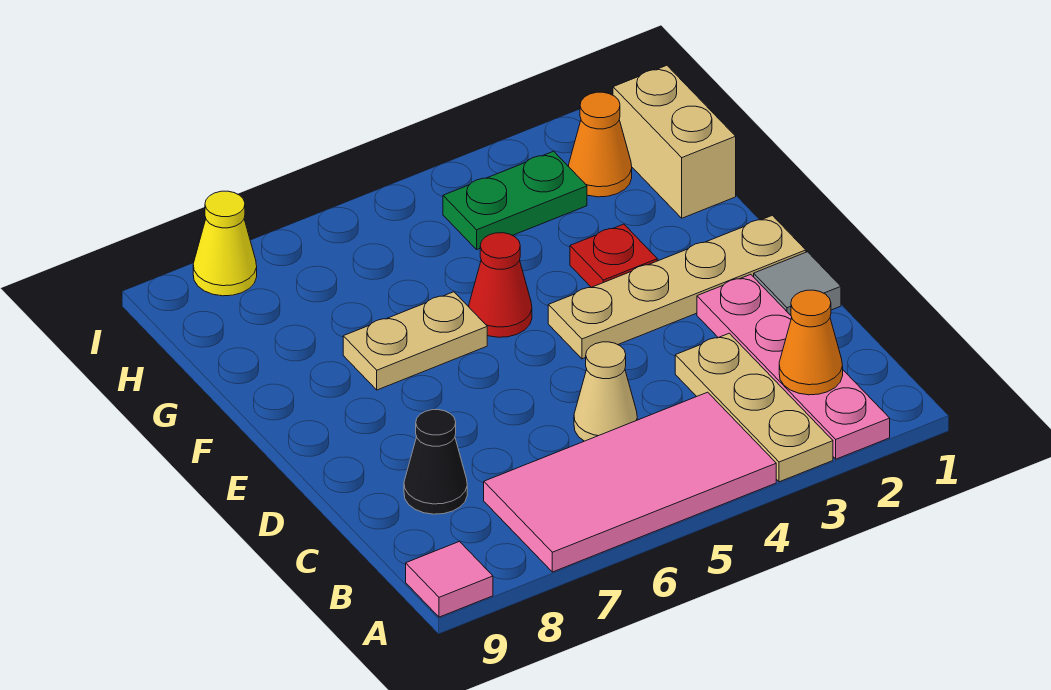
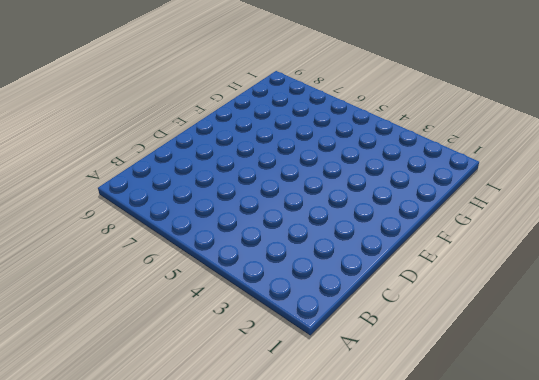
none -> pink 1x4 plate [697,274,890,459]
none -> tan 1x3 plate [675,333,833,482]
none -> pink 2x4 tile [484,392,776,572]

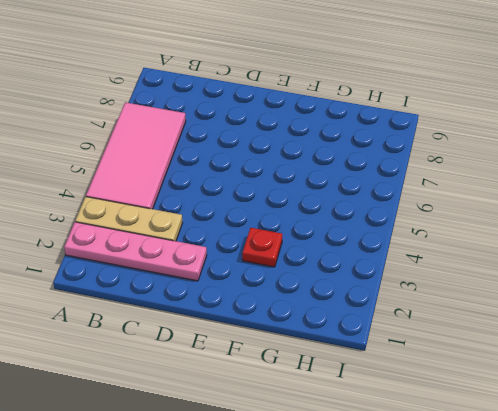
none -> pink 1x1 tile [406,542,493,617]
none -> tan 1x1 cone [574,342,637,441]
none -> black 1x1 cone [404,410,467,514]

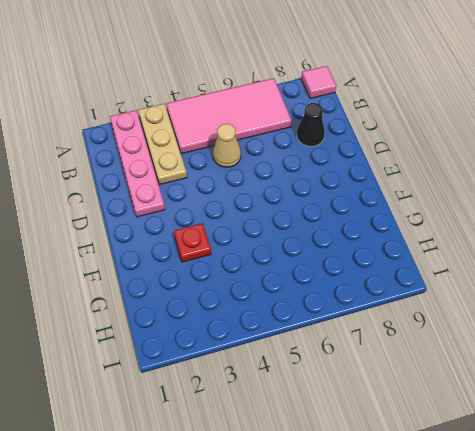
none -> grey 1x1 tile [754,252,841,315]
none -> tan 1x4 plate [548,215,806,359]
none -> red 1x1 cone [469,233,532,337]

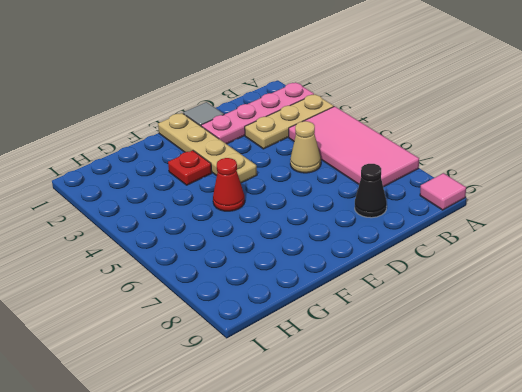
none -> tan 1x2 plate [343,292,487,390]
none -> tan 1x2 brick [613,65,736,218]
none -> orange 1x1 cone [568,92,632,197]

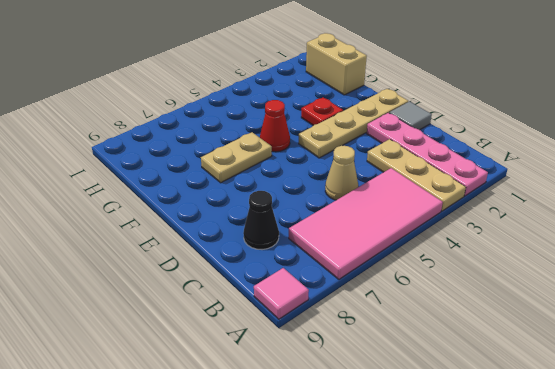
none -> orange 1x1 cone [568,92,632,197]
none -> green 1x2 plate [443,151,587,249]
none -> yellow 1x1 cone [193,191,257,296]

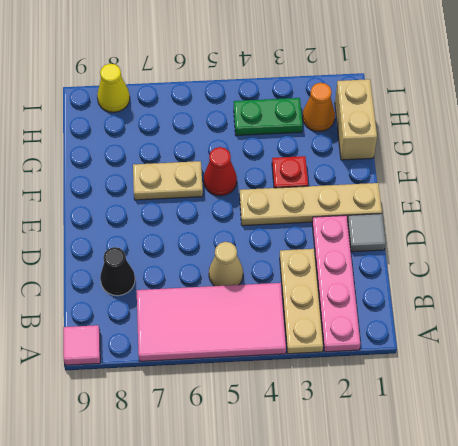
none -> orange 1x1 cone [779,290,843,395]

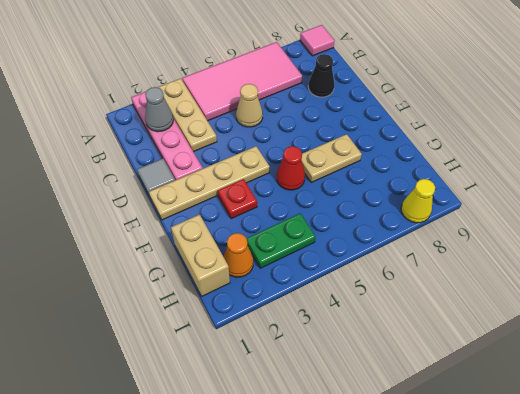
grey 1x1 cone [145,87,173,132] -> orange 1x1 cone [779,290,843,395]

